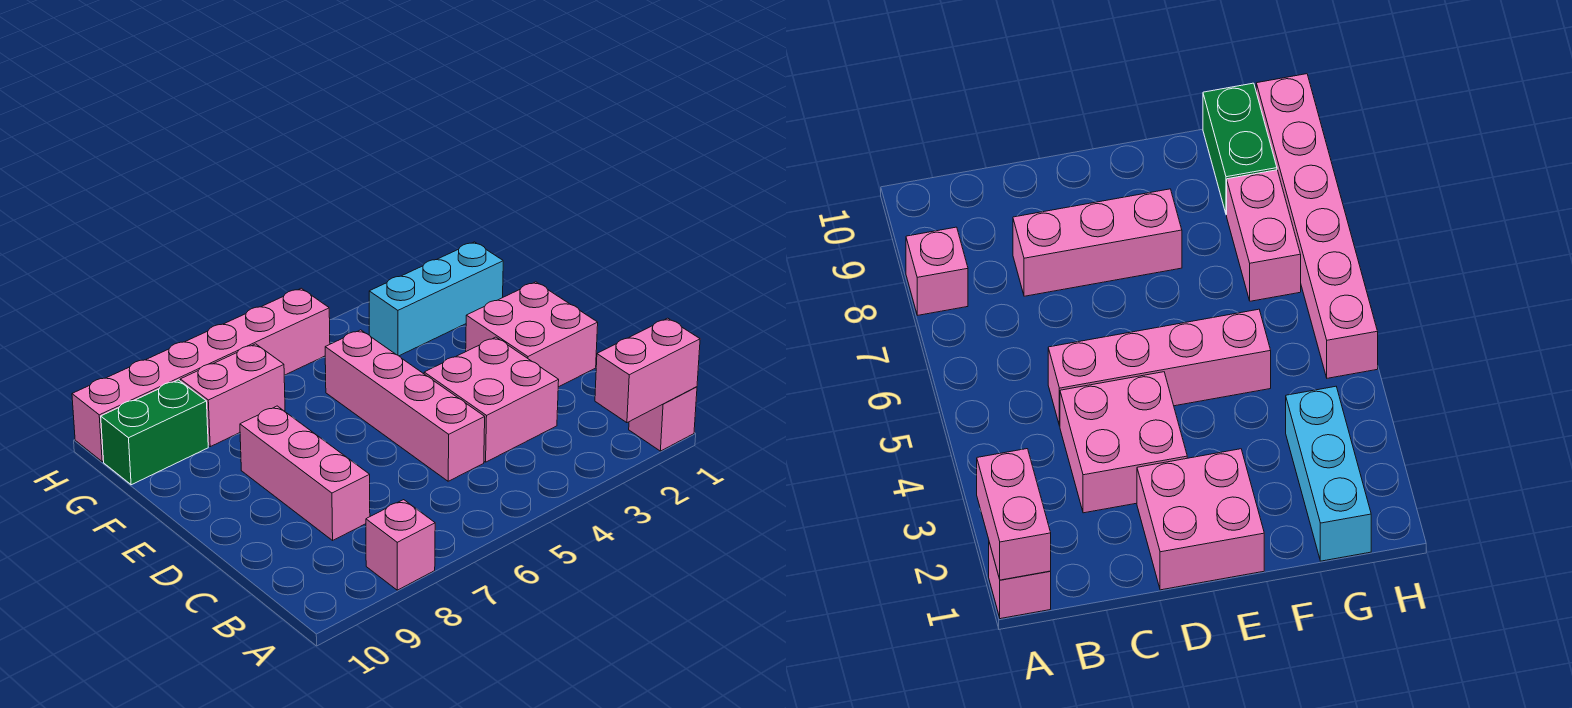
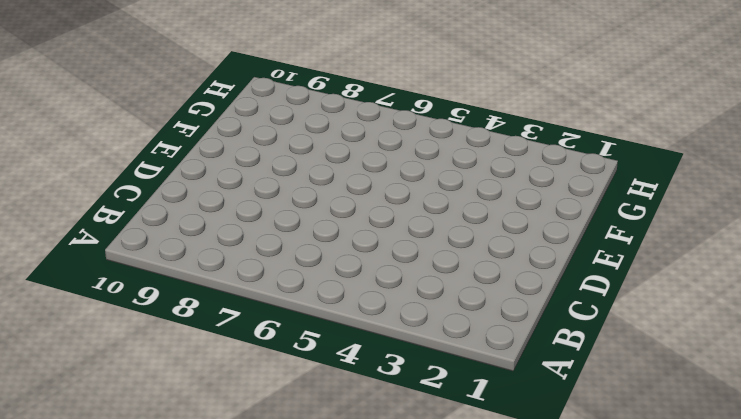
none -> pink 1x1 brick [629,387,697,451]
none -> pink 1x1 brick [366,500,435,590]

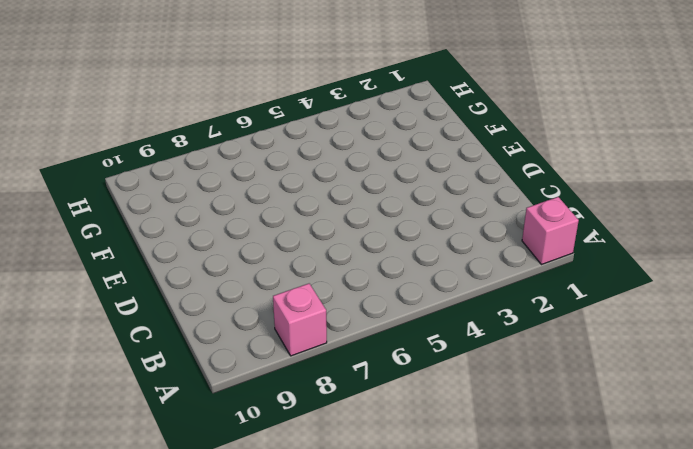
none -> pink 2x2 brick [424,337,559,462]
none -> pink 1x4 brick [325,330,485,481]

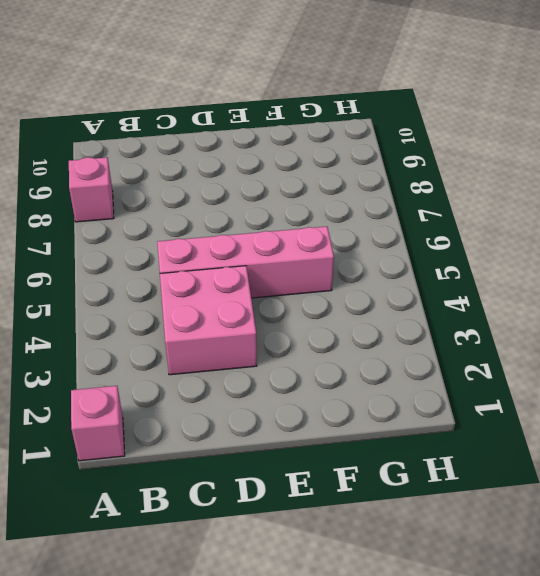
none -> pink 1x3 brick [240,406,370,540]
none -> pink 2x2 brick [466,282,598,387]

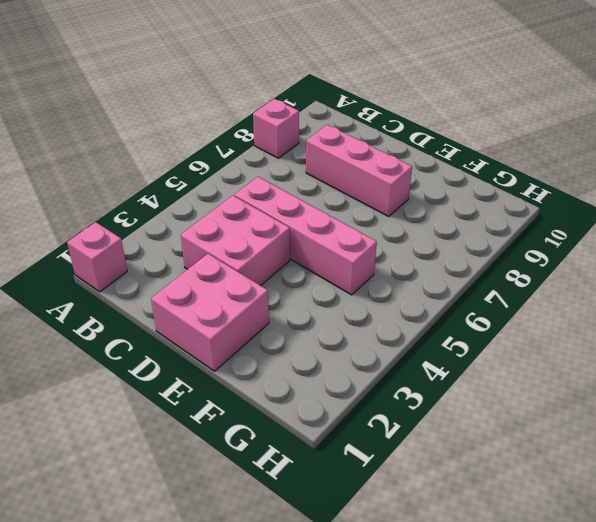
none -> cyan 1x3 brick [369,242,503,356]
none -> pink 1x2 brick [180,344,285,447]

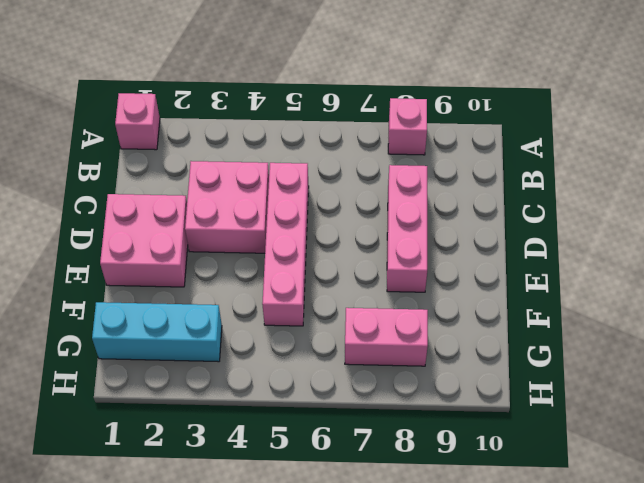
none -> green 1x2 brick [101,380,208,485]
none -> pink 1x6 brick [72,288,330,462]

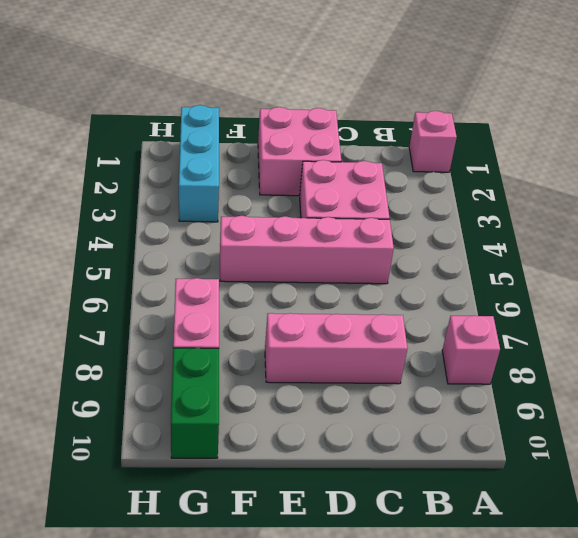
none -> pink 1x6 brick [72,288,330,462]
none -> pink 1x2 brick [595,318,700,423]

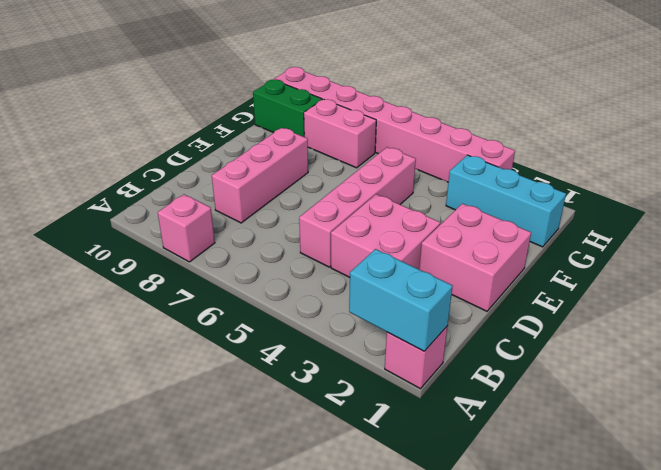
cyan 1x2 brick [349,249,453,351] -> pink 1x2 brick [595,318,700,423]
pink 1x8 brick [274,67,515,182] -> pink 1x6 brick [72,288,330,462]

